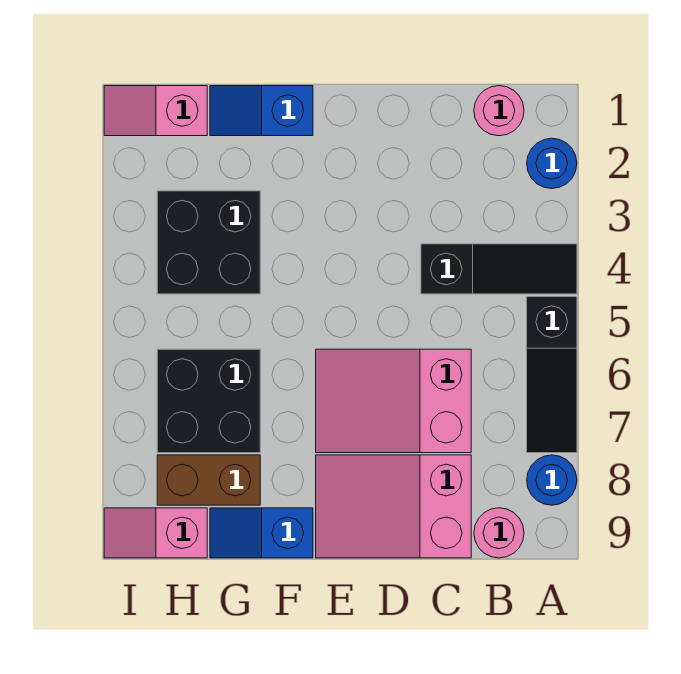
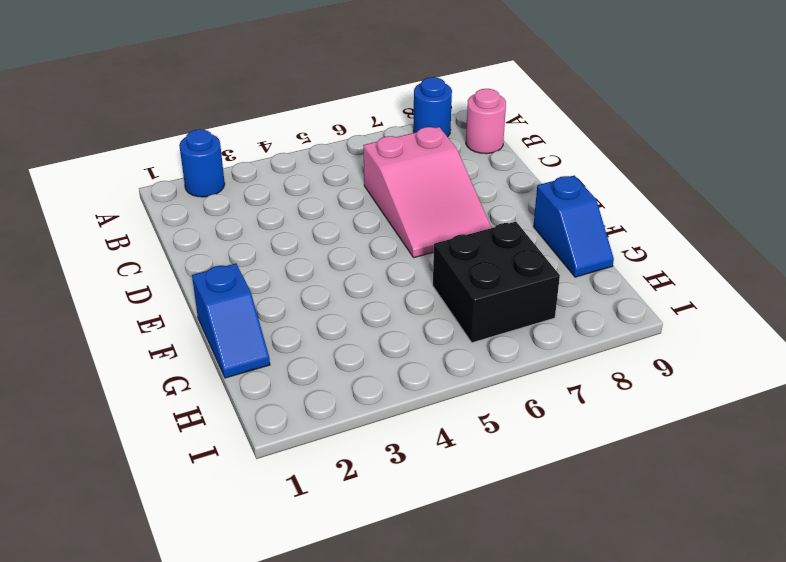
none -> black 1x3 slope [421,244,577,294]
none -> black 1x3 slope [527,297,577,453]
none -> pink 1x1 round brick [474,86,524,136]

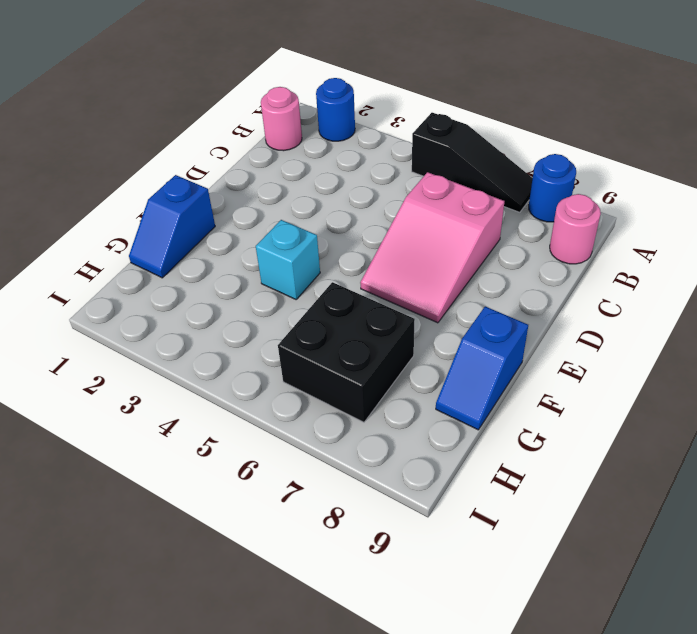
cyan 1x1 brick [256,220,320,299] -> none
none -> black 1x3 slope [421,244,577,294]
none -> pink 2x3 slope [316,455,471,558]
none -> black 2x2 brick [157,191,260,294]

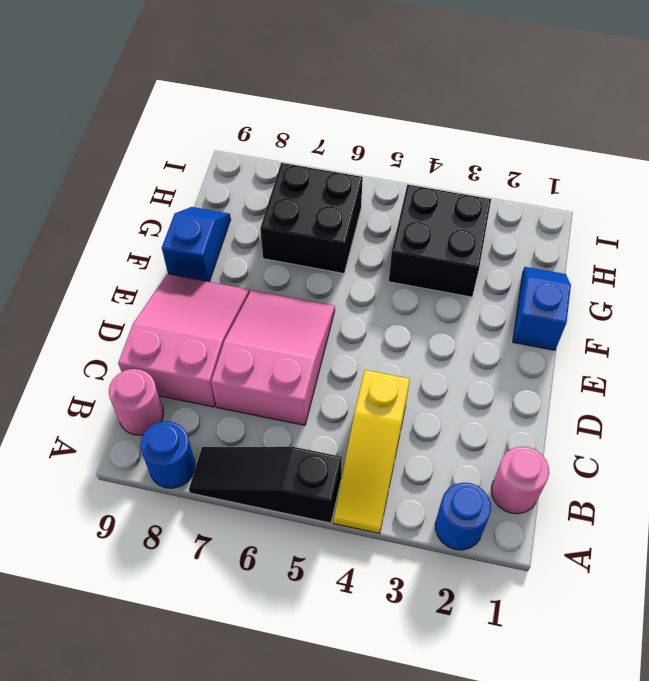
yellow 1x3 slope [333,370,410,534] -> black 1x3 slope [421,244,577,294]
none -> brown 1x2 brick [157,455,260,505]
none -> pink 1x2 slope [104,86,207,136]
none -> pink 1x2 slope [104,508,207,558]

